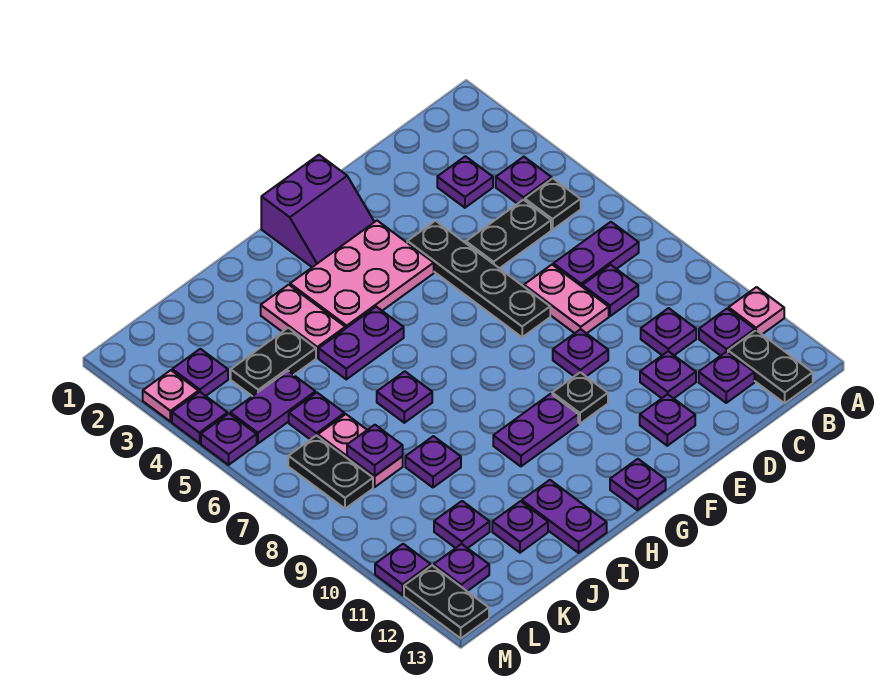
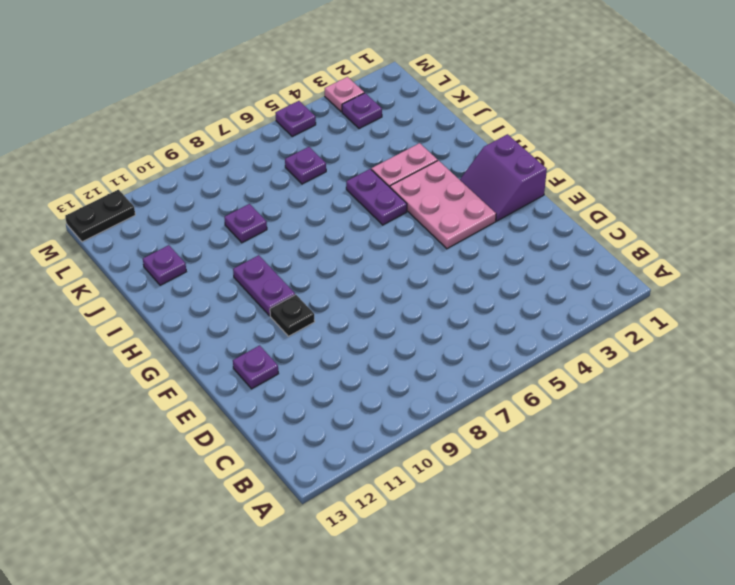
none -> pink 1x1 plate [729,287,784,334]
none -> purple 1x1 plate [496,157,552,204]
none -> black 1x1 plate [525,178,581,230]
none -> purple 1x2 plate [553,222,639,287]

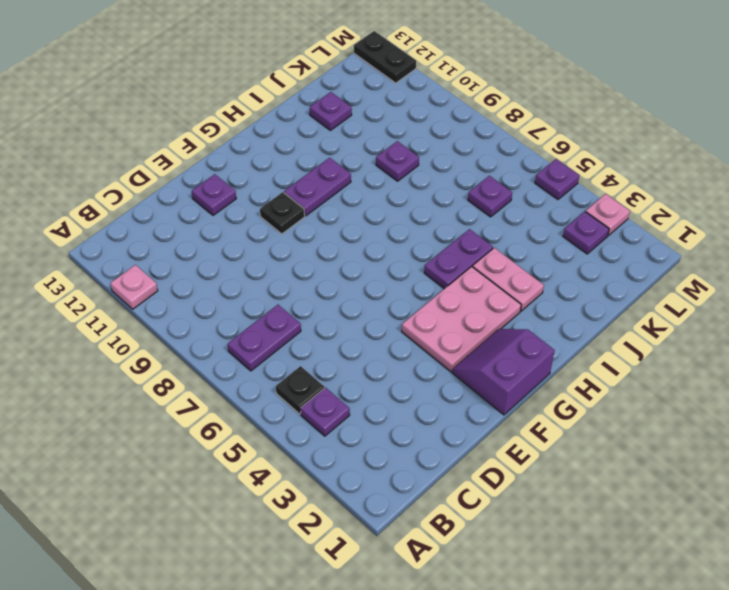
none -> purple 1x1 plate [699,309,755,356]
none -> black 1x2 plate [728,330,813,403]
none -> purple 1x1 plate [437,156,493,208]
none -> black 1x2 plate [466,200,551,268]

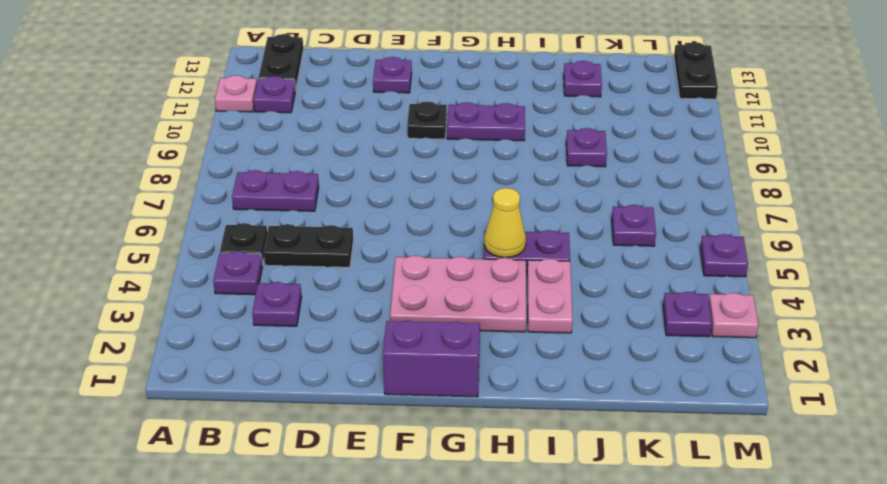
yellow 1x1 cone [484,188,526,258] -> none
none -> purple 1x1 plate [583,265,638,316]
none -> purple 1x1 plate [641,308,696,355]
none -> purple 1x1 plate [699,351,754,403]
none -> pink 1x2 plate [524,265,609,333]

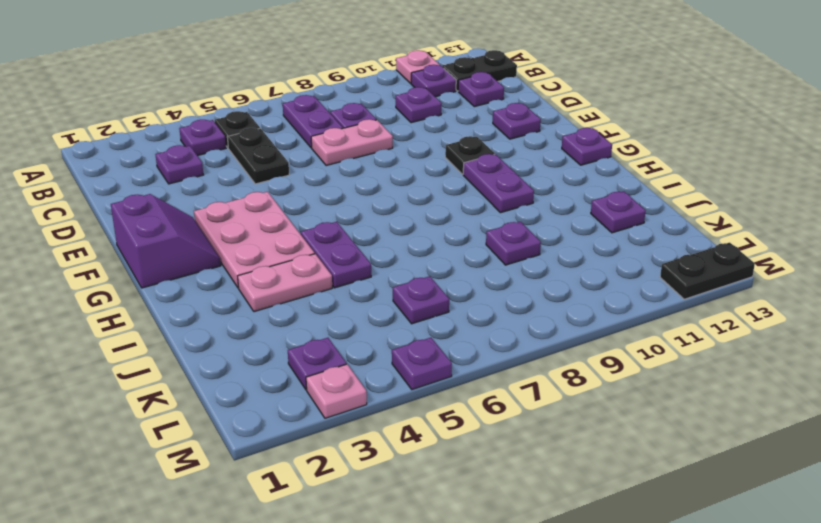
none -> purple 1x1 plate [640,351,696,398]
none -> black 1x4 plate [407,221,550,337]
none -> purple 1x1 plate [553,329,608,376]
none -> purple 1x1 plate [377,371,432,423]

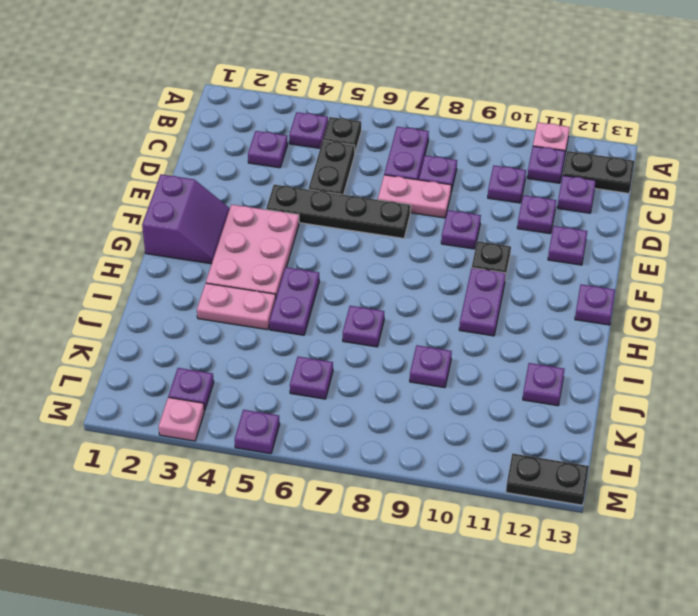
none -> purple 1x2 plate [522,480,607,553]
none -> black 1x2 plate [231,328,316,396]
none -> purple 1x2 plate [230,371,315,443]
none -> pink 1x2 plate [318,414,403,487]

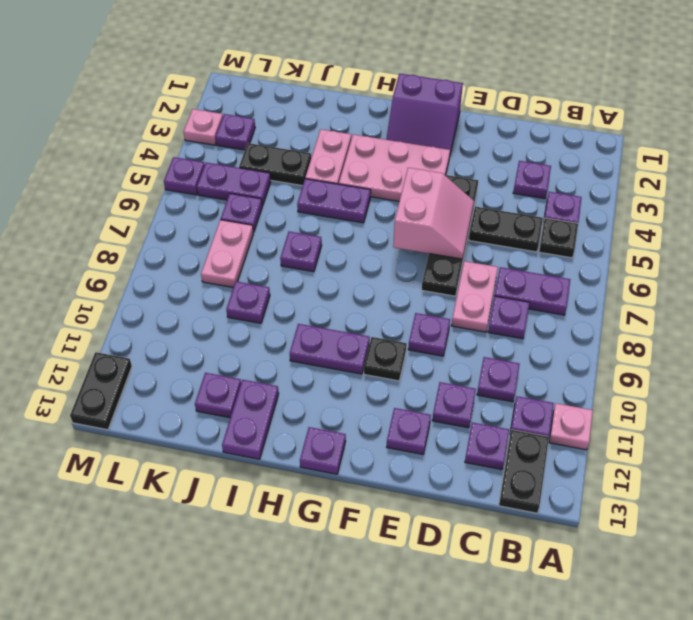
pink 2x2 slope [393,168,474,259] -> none
none -> purple 1x1 plate [434,501,490,548]
none -> black 1x2 plate [288,435,373,509]
none -> purple 1x1 plate [434,544,489,591]
none -> purple 1x1 plate [172,392,228,443]

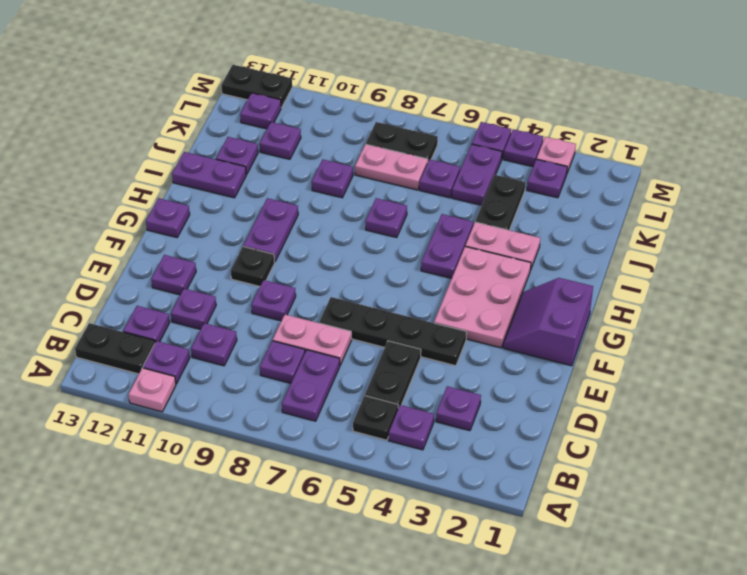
none -> purple 1x1 plate [375,544,431,595]
none -> purple 1x1 plate [347,425,403,476]

